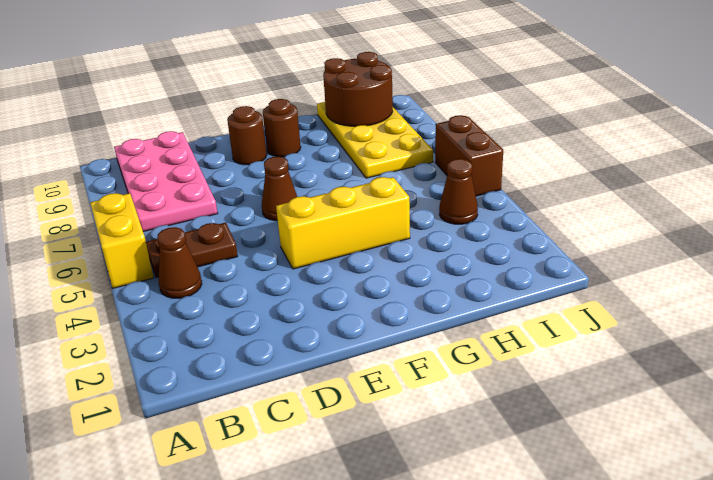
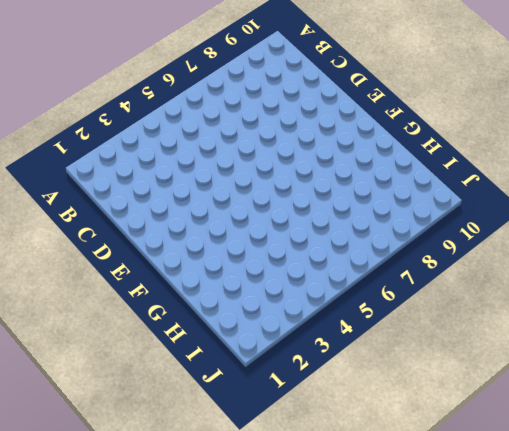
none -> yellow 1x2 brick [90,193,154,288]
none -> brown 1x1 cone [157,227,202,298]
none -> brown 1x2 plate [146,223,238,277]

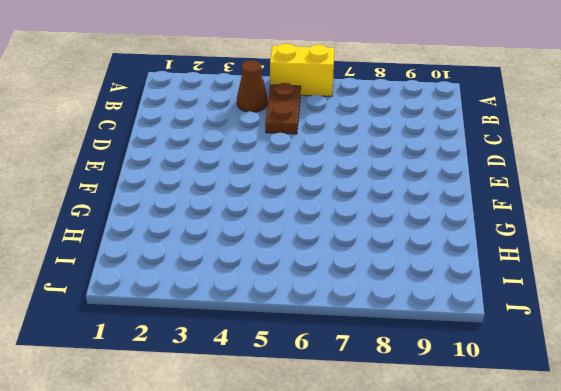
none -> pink 2x4 plate [114,131,218,232]
none -> yellow 1x3 brick [276,177,410,269]
none -> brown 1x1 cone [262,157,297,221]

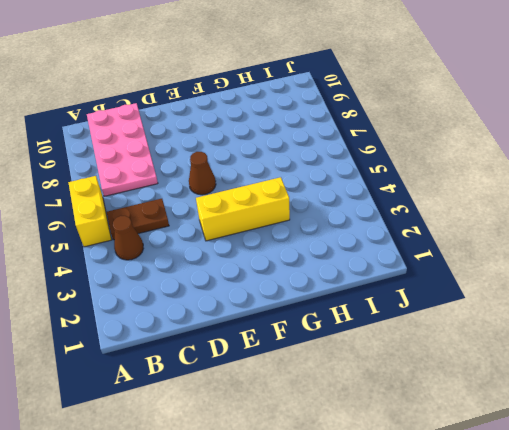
none -> brown 1x1 round brick [227,106,267,165]
none -> brown 1x1 round brick [263,99,301,157]
none -> yellow 2x4 plate [317,102,433,178]

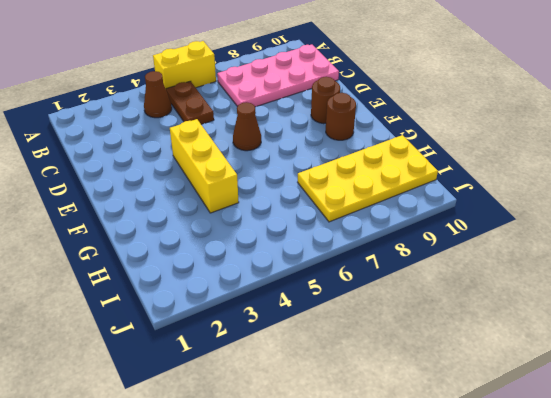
none -> brown 1x1 cone [439,159,478,224]
none -> brown 1x2 brick [435,115,503,196]
none -> brown 2x2 round brick [323,52,393,126]

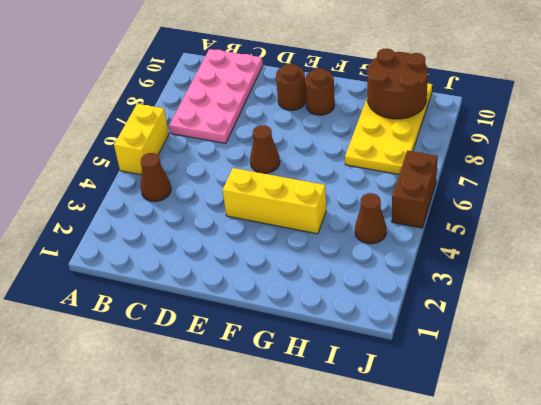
none -> brown 1x2 plate [146,223,238,277]

